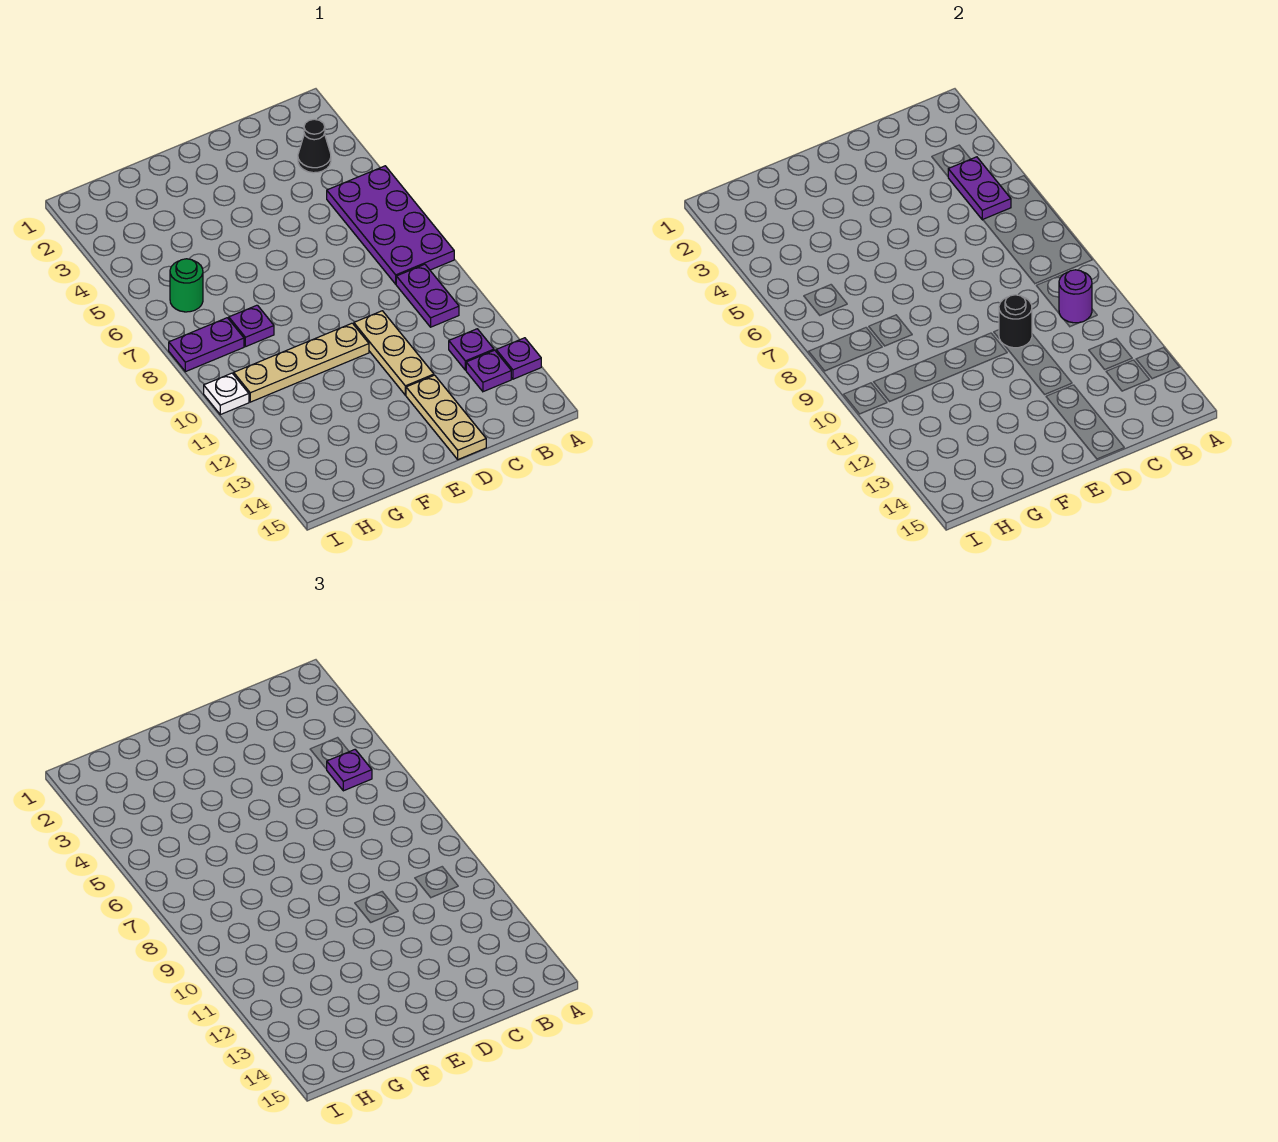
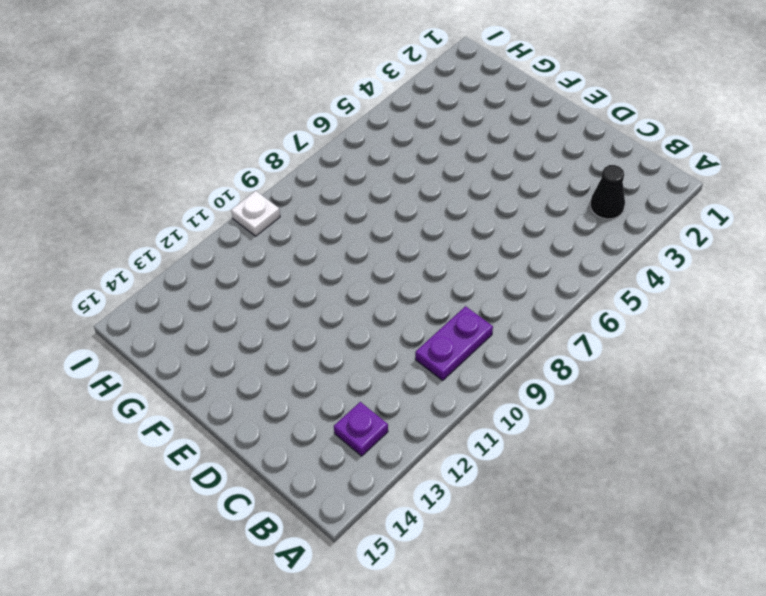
none -> purple 2x4 plate [327,166,454,284]
none -> purple 1x1 plate [496,338,541,379]
none -> purple 1x1 plate [449,329,494,370]

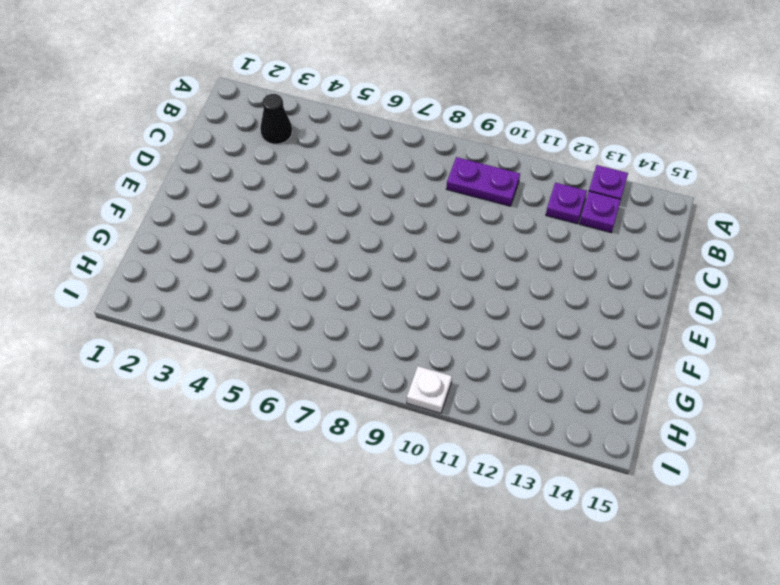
none -> purple 2x4 plate [327,166,454,284]
none -> tan 1x3 plate [354,311,434,395]
none -> tan 1x3 plate [406,375,486,459]

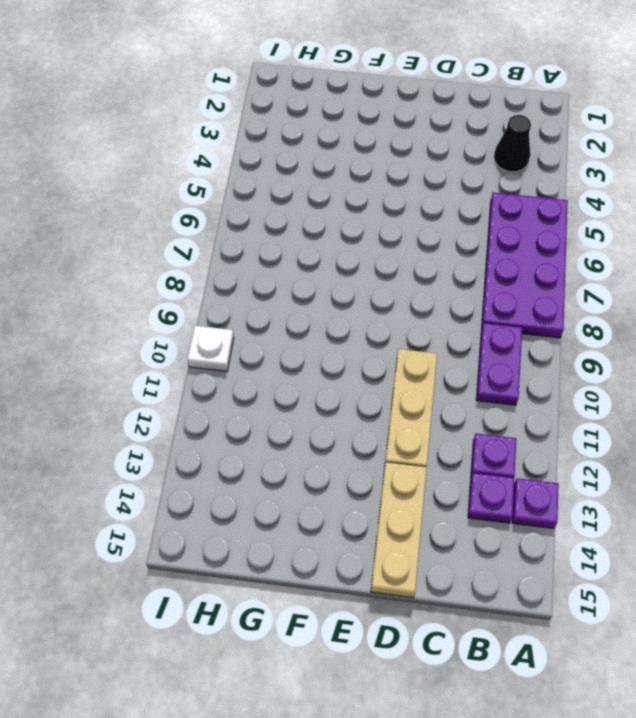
none -> tan 1x4 plate [234,323,369,402]
none -> purple 1x1 plate [229,305,274,347]
none -> green 1x1 round brick [170,259,203,312]

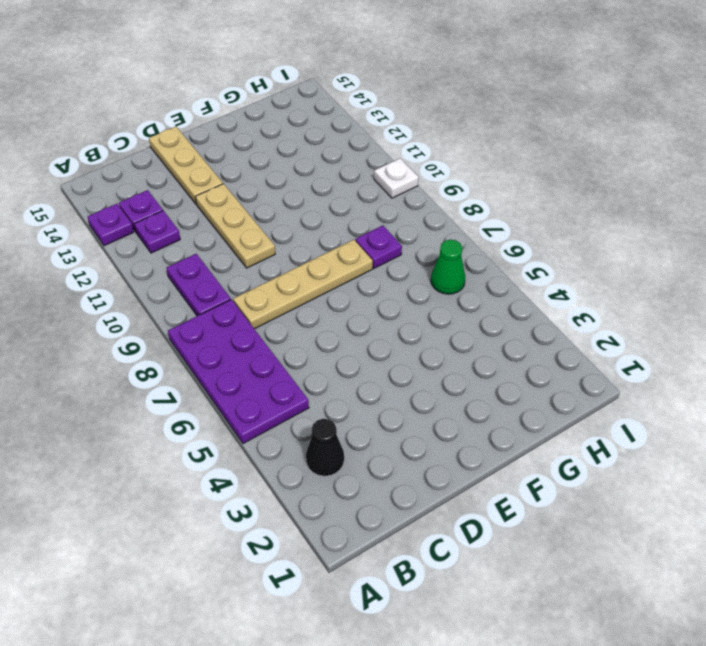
tan 1x4 plate [233,240,373,329] -> tan 1x4 plate moved to [234,323,369,402]
green 1x1 cone [431,240,465,294] -> green 1x1 round brick [170,259,203,312]
none -> purple 1x2 plate [169,318,244,372]
none -> purple 1x2 plate [948,157,1011,220]
none -> purple 1x1 round brick [1059,270,1092,323]

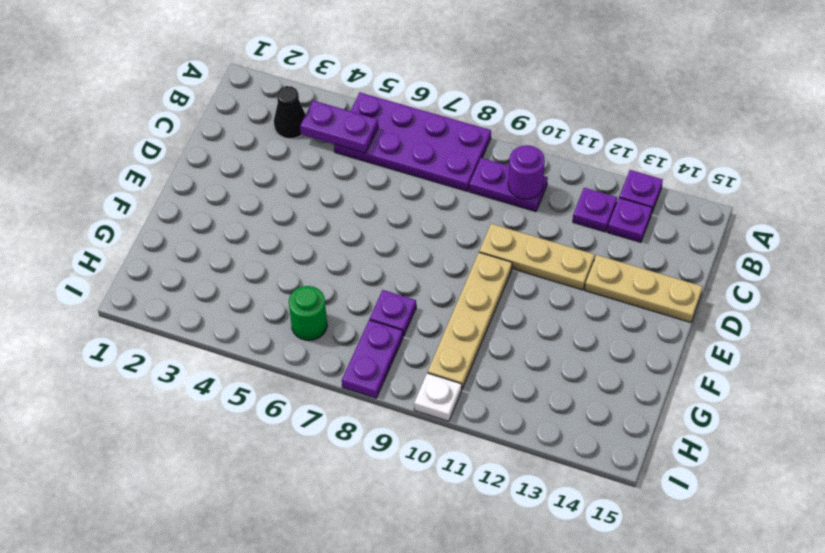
none -> black 1x1 round brick [999,295,1032,348]
none -> purple 1x1 plate [327,750,372,791]

